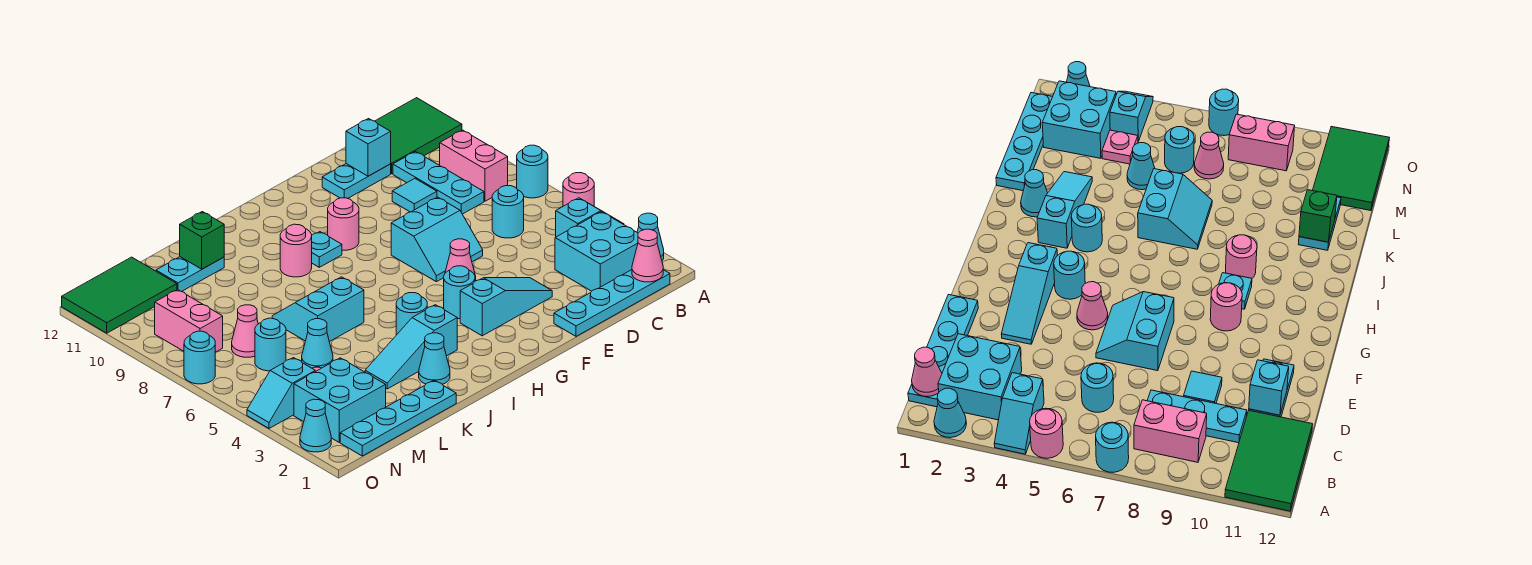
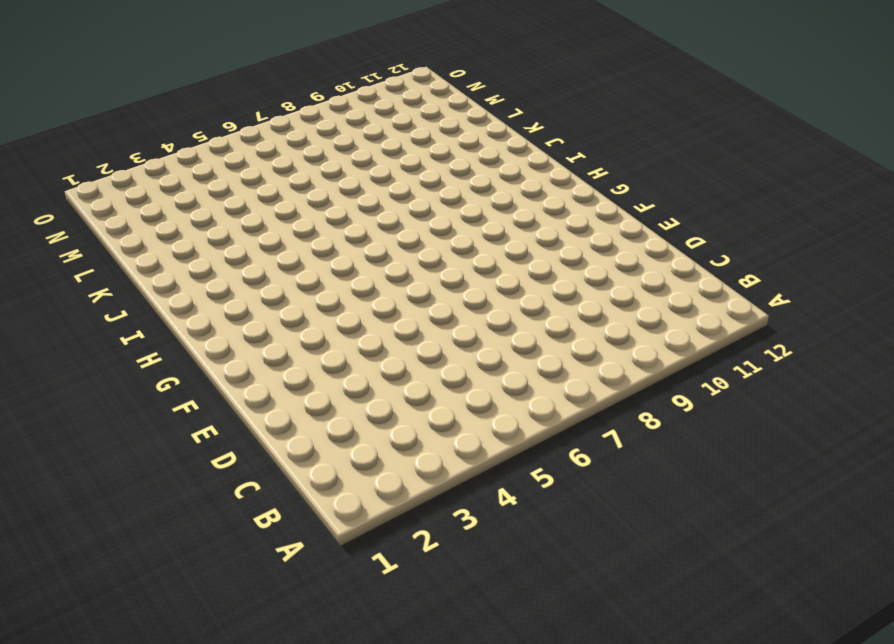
none -> cyan 1x1 cone [637,213,664,261]
none -> cyan 1x2 slope [556,198,624,237]
none -> pink 1x1 round brick [563,173,594,206]
none -> cyan 1x1 round brick [517,145,548,198]

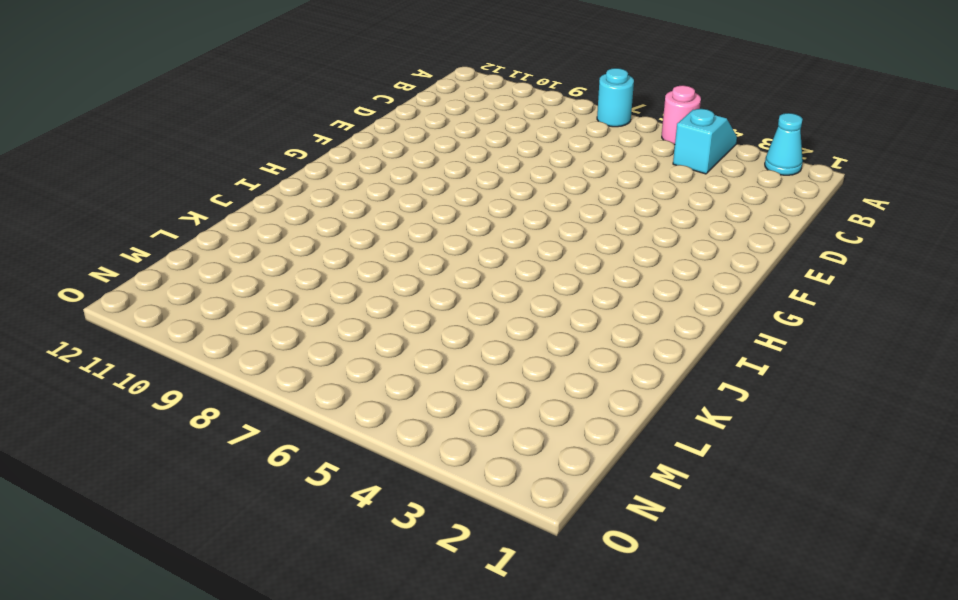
none -> green 2x3 tile [375,98,462,174]
none -> cyan 1x4 plate [554,270,670,336]
none -> cyan 2x2 brick [555,212,638,291]
none -> pink 1x2 brick [440,130,508,201]

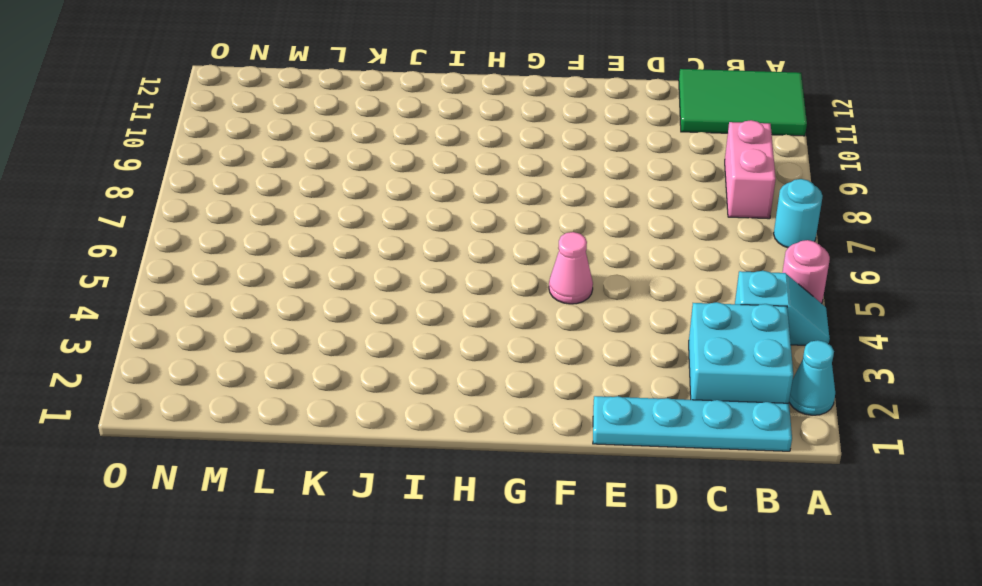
none -> cyan 1x1 round brick [492,186,524,238]
none -> cyan 1x3 plate [393,152,484,214]
none -> cyan 1x1 tile [392,179,437,212]
none -> cyan 1x2 plate [322,164,391,198]

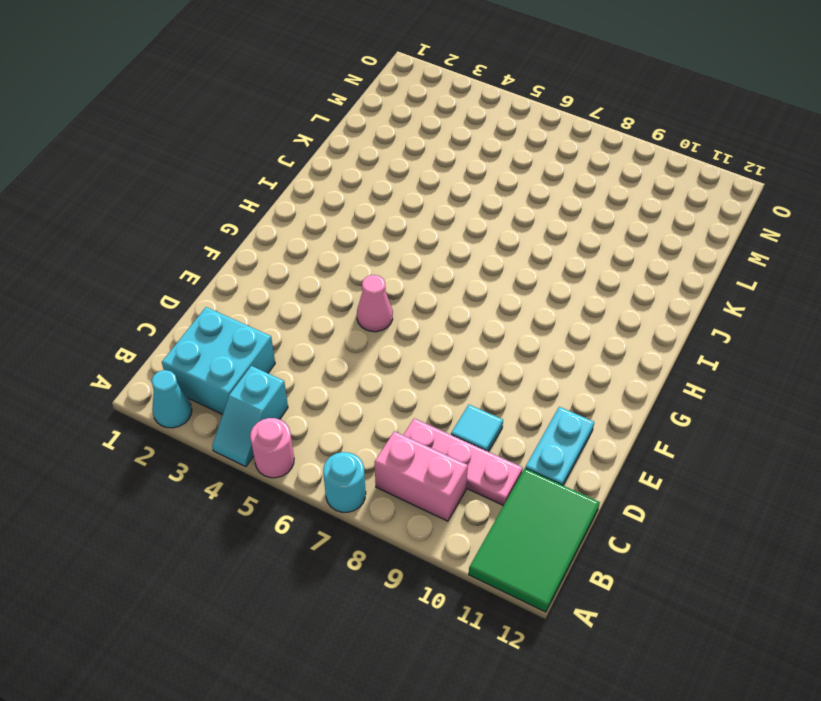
pink 1x3 plate [404,418,523,506] -> cyan 1x3 plate [393,152,484,214]
none -> cyan 1x4 plate [554,270,670,336]
none -> cyan 1x1 round brick [492,186,524,238]
none -> cyan 1x3 slope [460,278,552,336]
none -> cyan 2x2 slope [391,197,483,282]

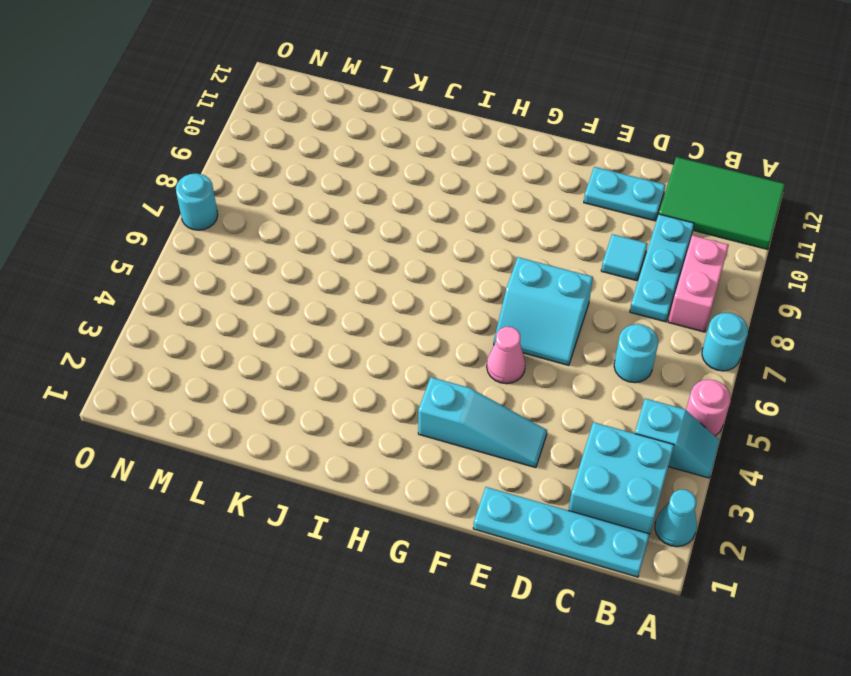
none -> cyan 1x1 round brick [444,266,475,319]
none -> pink 1x1 round brick [328,198,359,250]
none -> cyan 1x1 plate [312,232,342,267]
none -> cyan 1x3 slope [365,305,457,389]

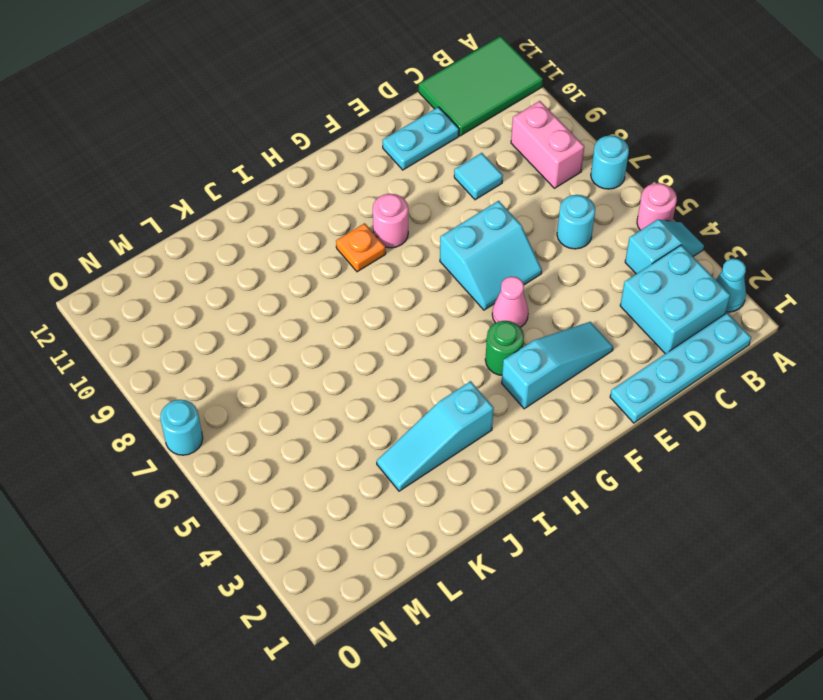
green 1x1 round brick [485,321,524,375] -> cyan 1x1 round brick [444,266,475,319]
orange 1x1 plate [336,223,386,272] -> cyan 1x1 plate [312,232,342,267]
none -> cyan 1x3 plate [393,152,484,214]
none -> cyan 1x1 round brick [396,293,427,335]
none -> pink 1x1 round brick [280,224,312,277]
none -> cyan 1x1 cone [419,333,450,384]

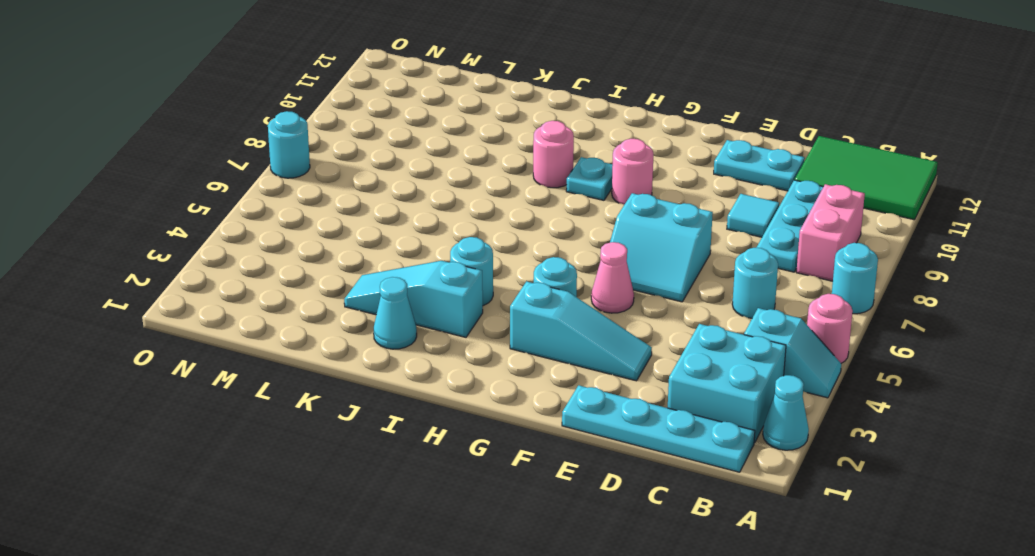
none -> cyan 2x2 slope [272,277,364,342]
none -> cyan 1x4 plate [340,380,456,456]
none -> cyan 1x2 plate [156,257,224,292]
none -> cyan 1x1 cone [302,319,333,368]

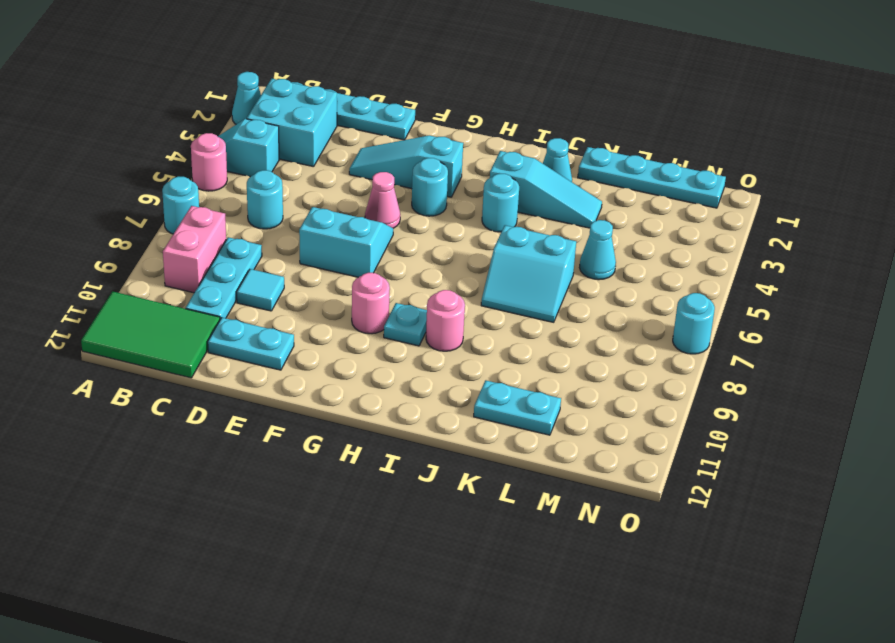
none -> cyan 2x2 brick [294,358,386,442]
none -> pink 1x1 plate [1102,130,1138,164]
none -> cyan 1x1 round brick [255,318,286,371]
none -> pink 1x1 cone [232,305,258,357]

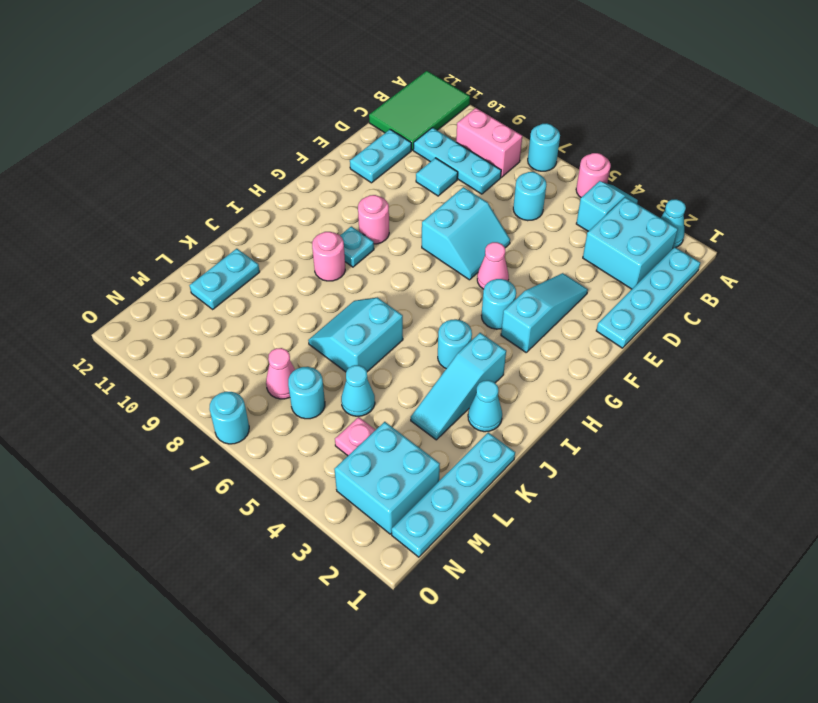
none -> green 2x3 tile [62,257,177,333]
none -> cyan 1x2 slope [247,358,315,428]
none -> pink 1x2 brick [155,290,223,352]
none -> cyan 1x1 cone [300,399,331,452]

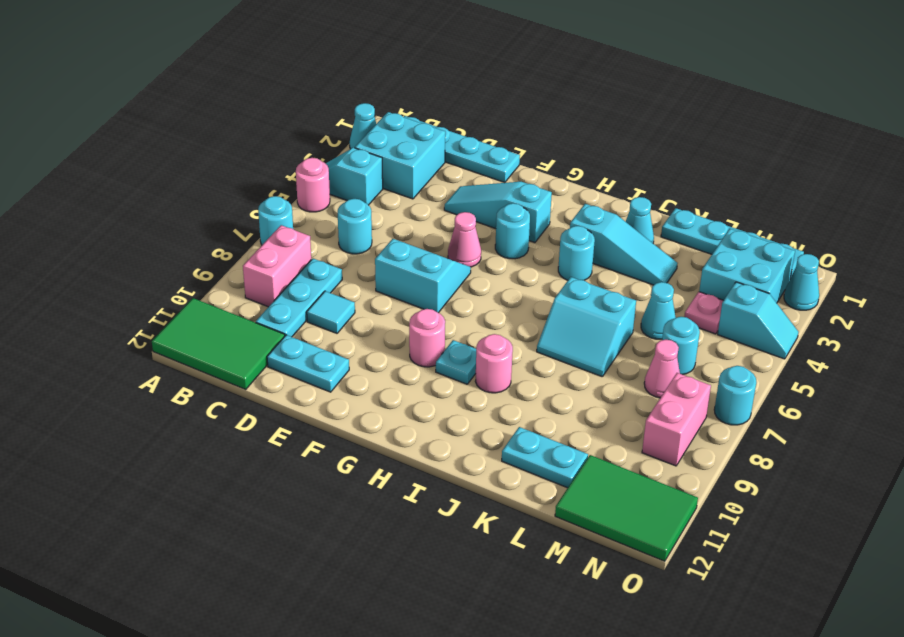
none -> pink 1x1 cone [632,229,663,282]
none -> cyan 1x1 brick [346,119,391,176]
none -> green 1x1 brick [180,212,224,269]

